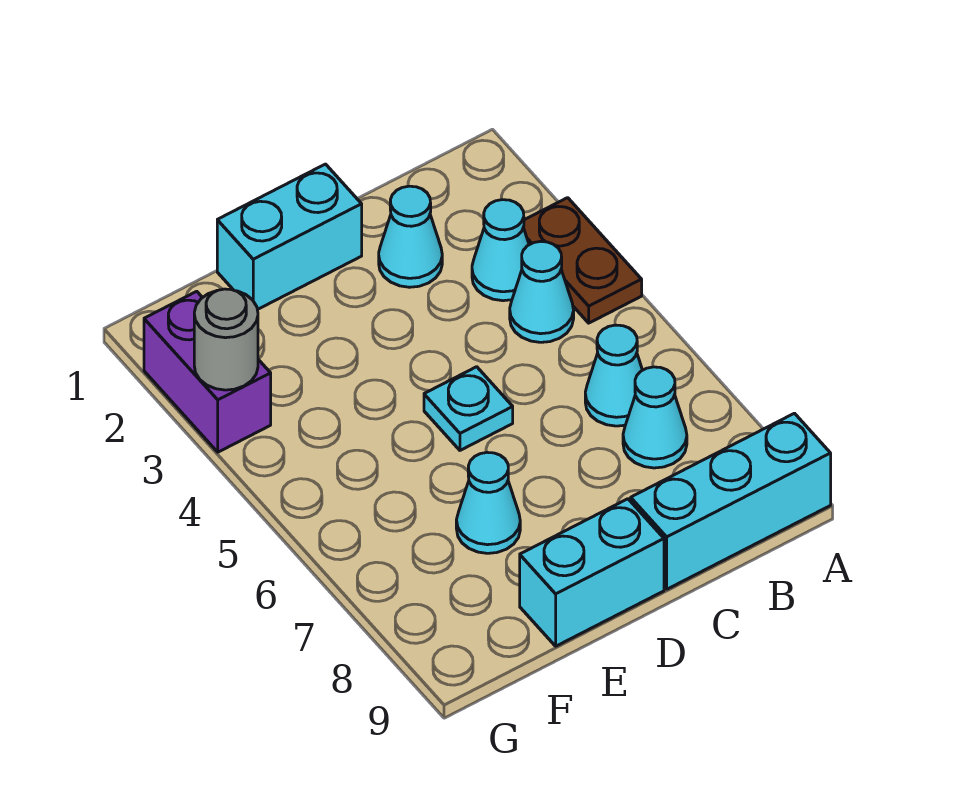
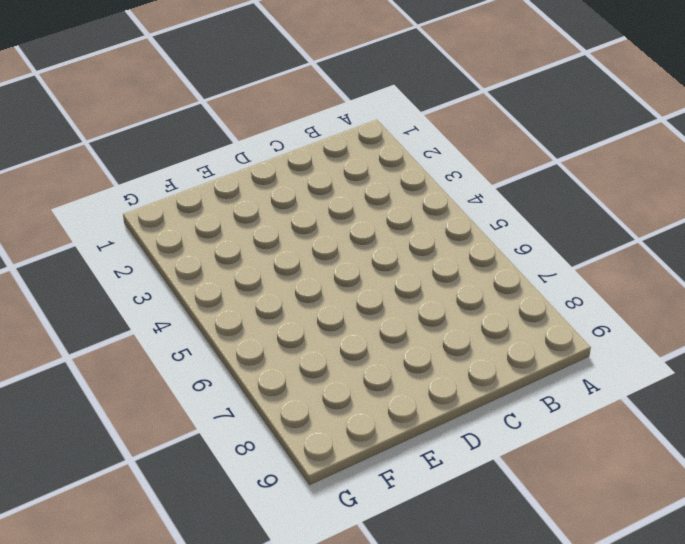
none -> brown 1x2 plate [523,198,642,323]
none -> cyan 1x3 brick [631,413,831,589]
none -> cyan 1x1 cone [472,200,529,301]

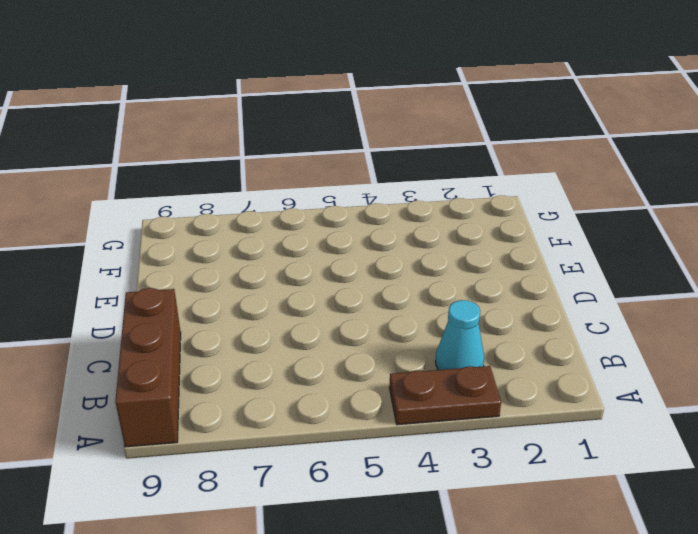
brown 1x3 brick [115,288,181,447] -> cyan 1x3 brick [631,413,831,589]
none -> cyan 1x1 cone [510,241,574,342]
none -> cyan 1x1 cone [585,325,642,426]
none -> cyan 1x1 cone [623,367,687,468]

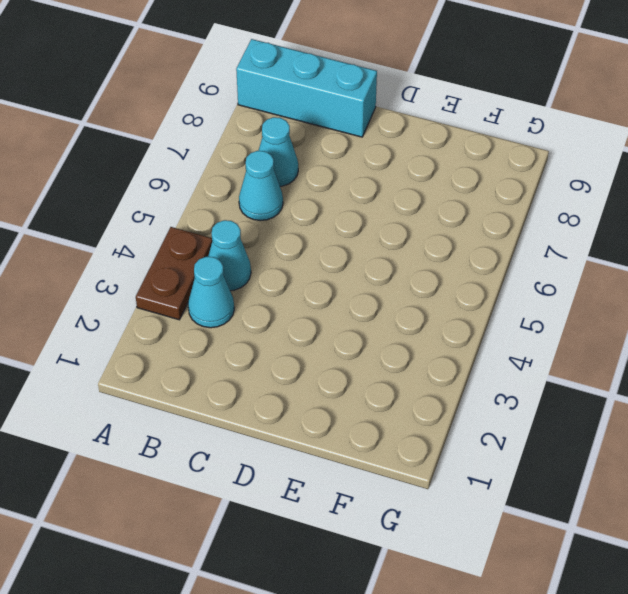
none -> cyan 1x1 cone [379,186,442,287]
none -> cyan 1x2 brick [217,164,362,310]
none -> cyan 1x1 plate [424,367,513,450]

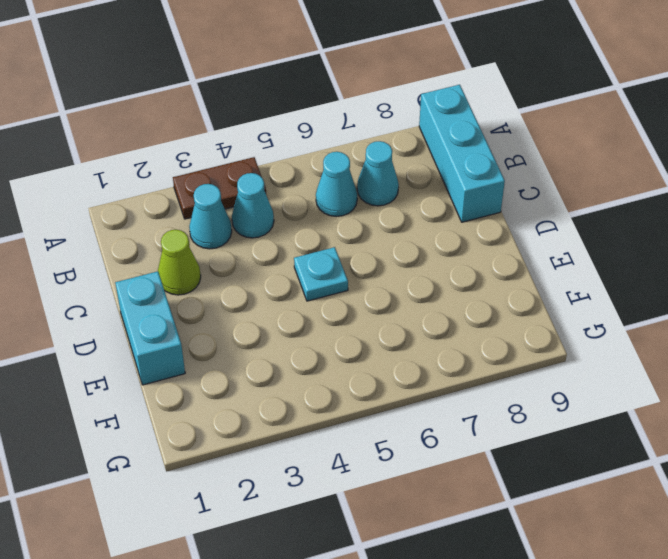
lime 1x1 cone [158,230,201,295] -> cyan 1x1 cone [379,186,442,287]
none -> cyan 1x2 brick [520,499,664,646]
none -> cyan 1x1 cone [456,452,520,553]
none -> purple 1x2 brick [144,291,271,452]

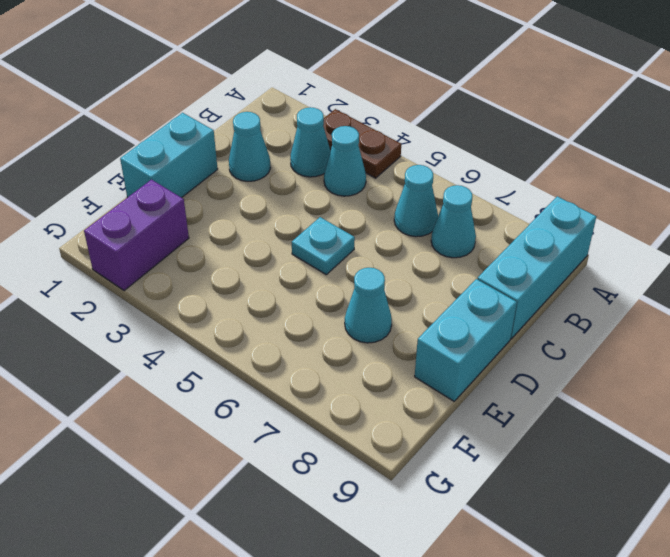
purple 1x2 brick [84,179,189,291] -> purple 1x2 brick turned to [144,291,271,452]
none -> grey 1x1 round brick [194,289,258,390]

